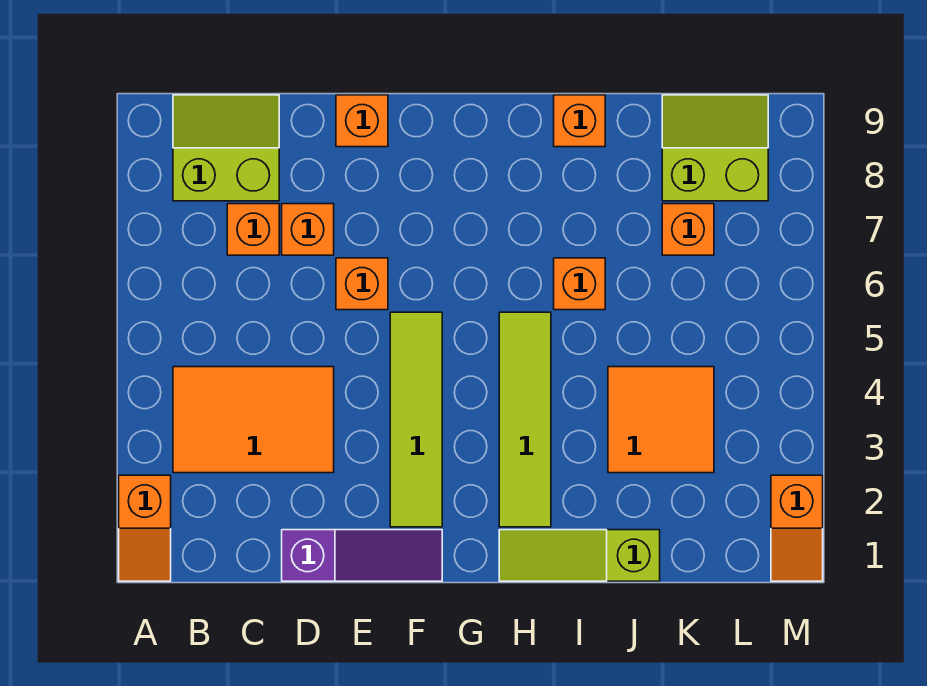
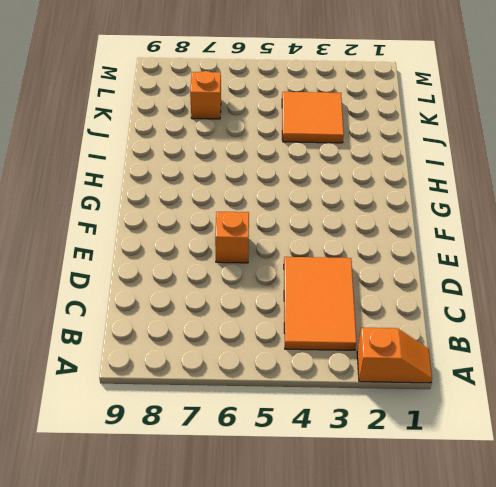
none -> lime 2x2 slope [173,95,279,201]
none -> orange 1x1 brick [227,204,279,255]
none -> purple 1x3 slope [282,530,442,581]

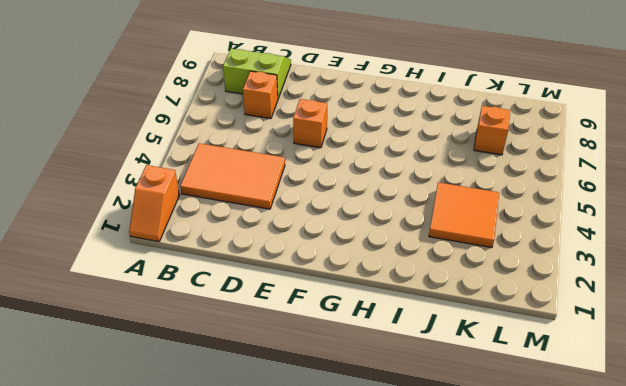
none -> purple 1x3 slope [282,530,442,581]
none -> orange 1x1 brick [282,204,334,255]
none -> orange 1x1 brick [336,95,388,147]

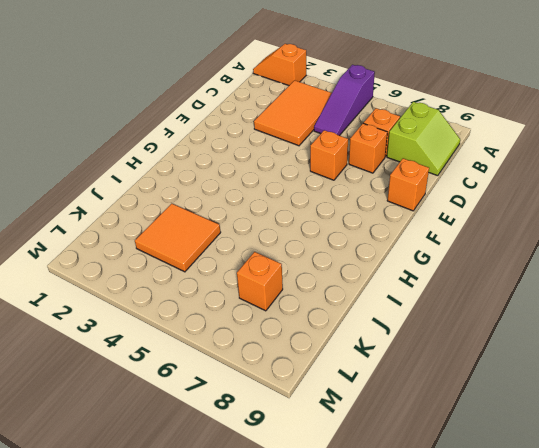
purple 1x3 slope [314,65,375,136] -> purple 1x3 slope moved to [282,530,442,581]
none -> lime 1x4 tile [390,312,442,527]
none -> lime 1x3 slope [499,530,660,581]
none -> lime 1x4 tile [499,312,551,527]

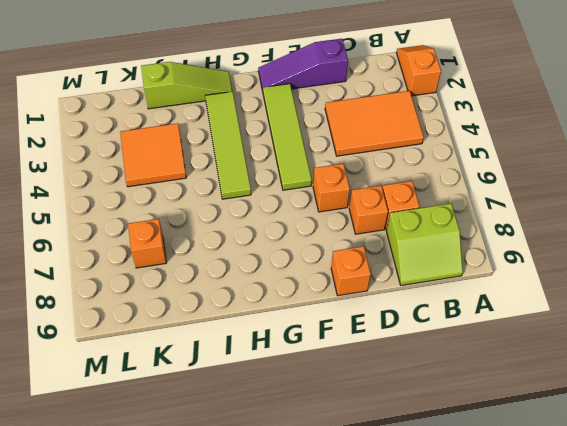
none -> orange 1x1 brick [554,258,605,310]
none -> orange 1x1 brick [554,95,605,147]
none -> lime 2x2 slope [662,95,768,201]

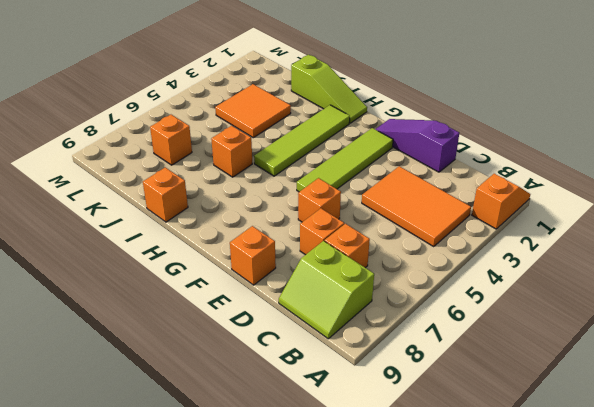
none -> lime 2x2 slope [662,95,768,201]
none -> orange 1x2 slope [771,475,823,581]

